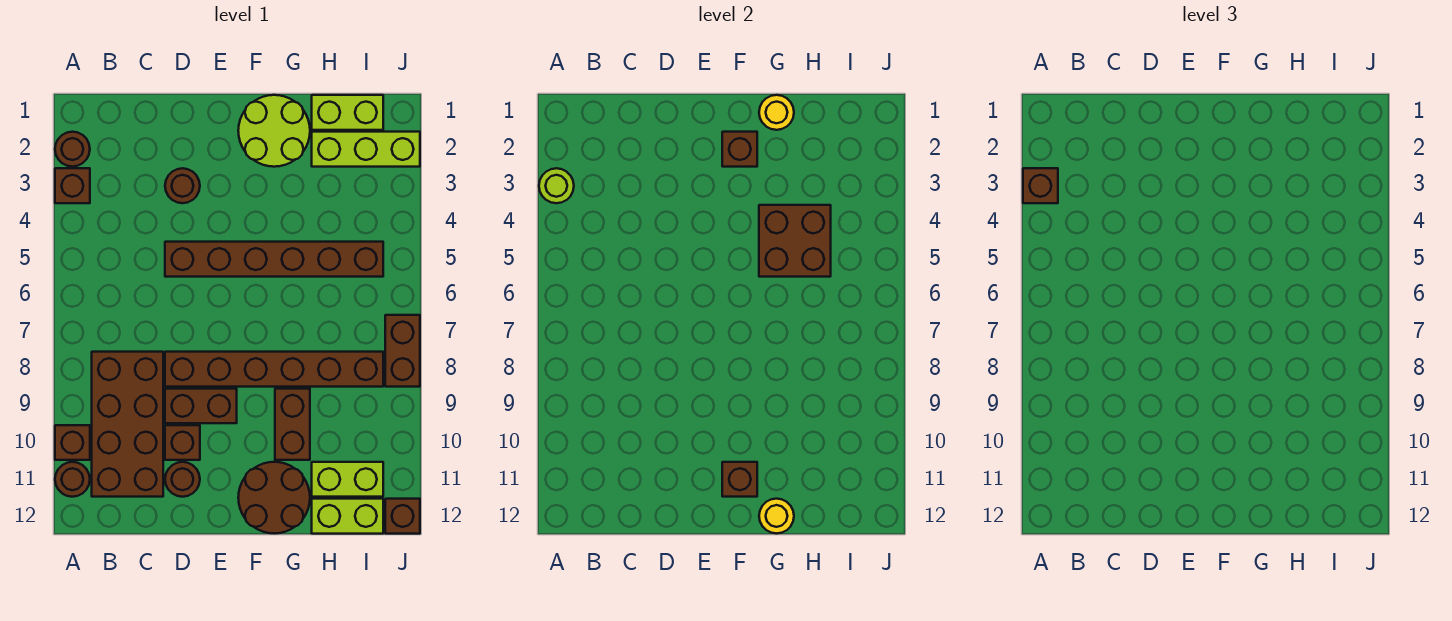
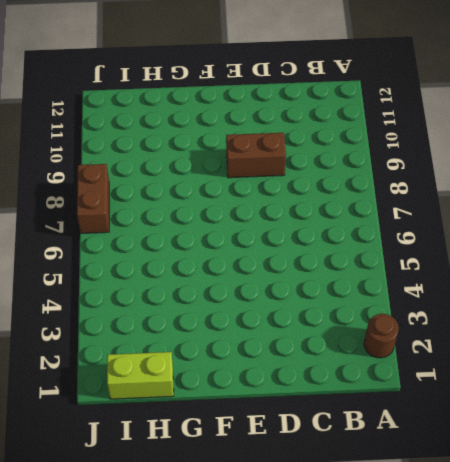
none -> brown 1x1 brick [55,168,90,203]
none -> brown 1x1 brick [55,425,90,460]
none -> brown 1x1 round brick [55,462,90,497]

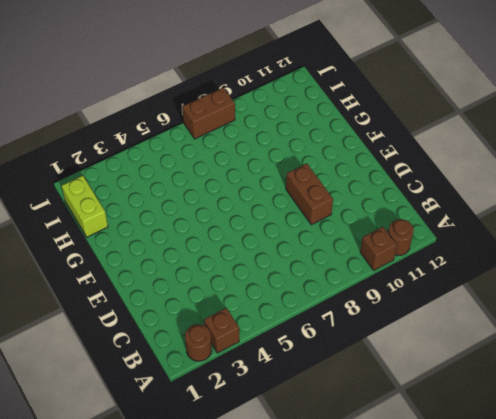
none -> brown 2x4 brick [92,352,163,497]
none -> brown 1x1 round brick [165,168,200,203]
none -> brown 1x6 brick [165,242,383,277]

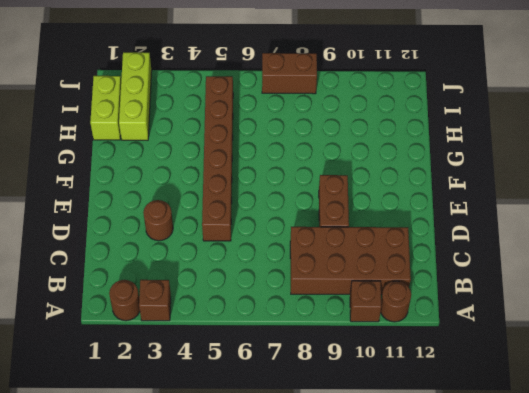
none -> brown 1x6 brick [165,352,383,387]
none -> brown 1x1 brick [165,425,200,460]
none -> brown 1x1 round brick [165,462,200,497]

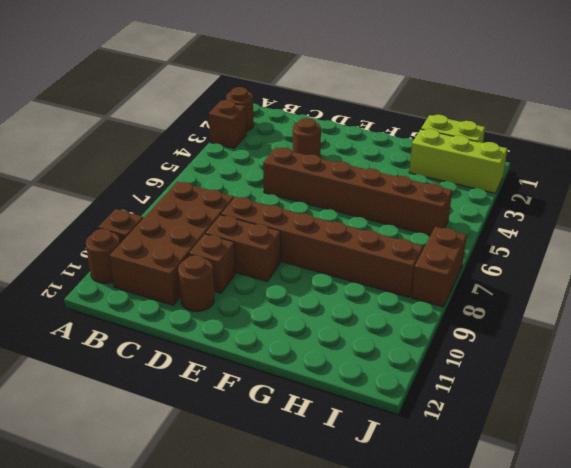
none -> lime 2x2 round brick [238,95,310,167]
none -> brown 2x2 round brick [238,462,310,533]
none -> brown 1x2 brick [275,389,310,460]

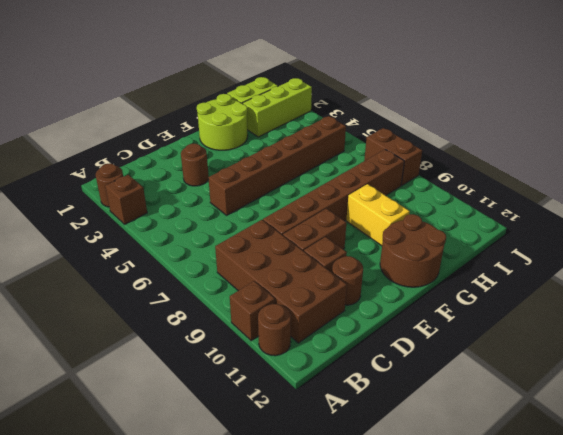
yellow 1x2 brick [346,184,410,246] -> brown 1x2 brick [275,389,310,460]
none -> lime 1x2 brick [312,462,383,497]
none -> lime 1x2 brick [312,499,383,534]
none -> brown 1x1 brick [385,499,420,534]

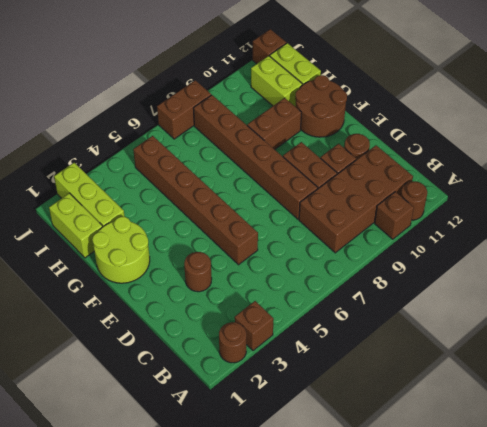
none -> lime 1x1 round brick [539,168,574,203]
none -> brown 1x1 brick [722,132,757,167]
none -> brown 1x1 brick [722,462,757,497]

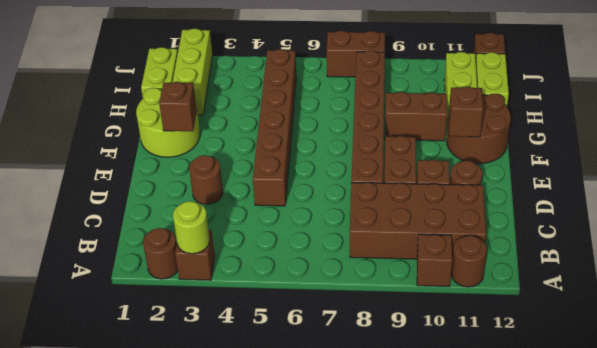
none -> yellow 1x1 round brick [759,95,794,130]
none -> brown 2x2 brick [759,205,831,277]
none -> yellow 1x1 round brick [759,499,794,533]

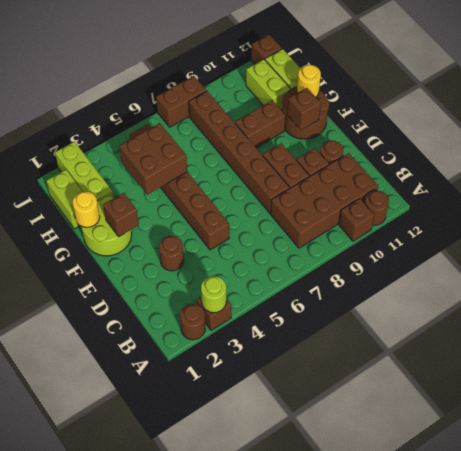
none -> brown 1x1 brick [1023,168,1058,203]

